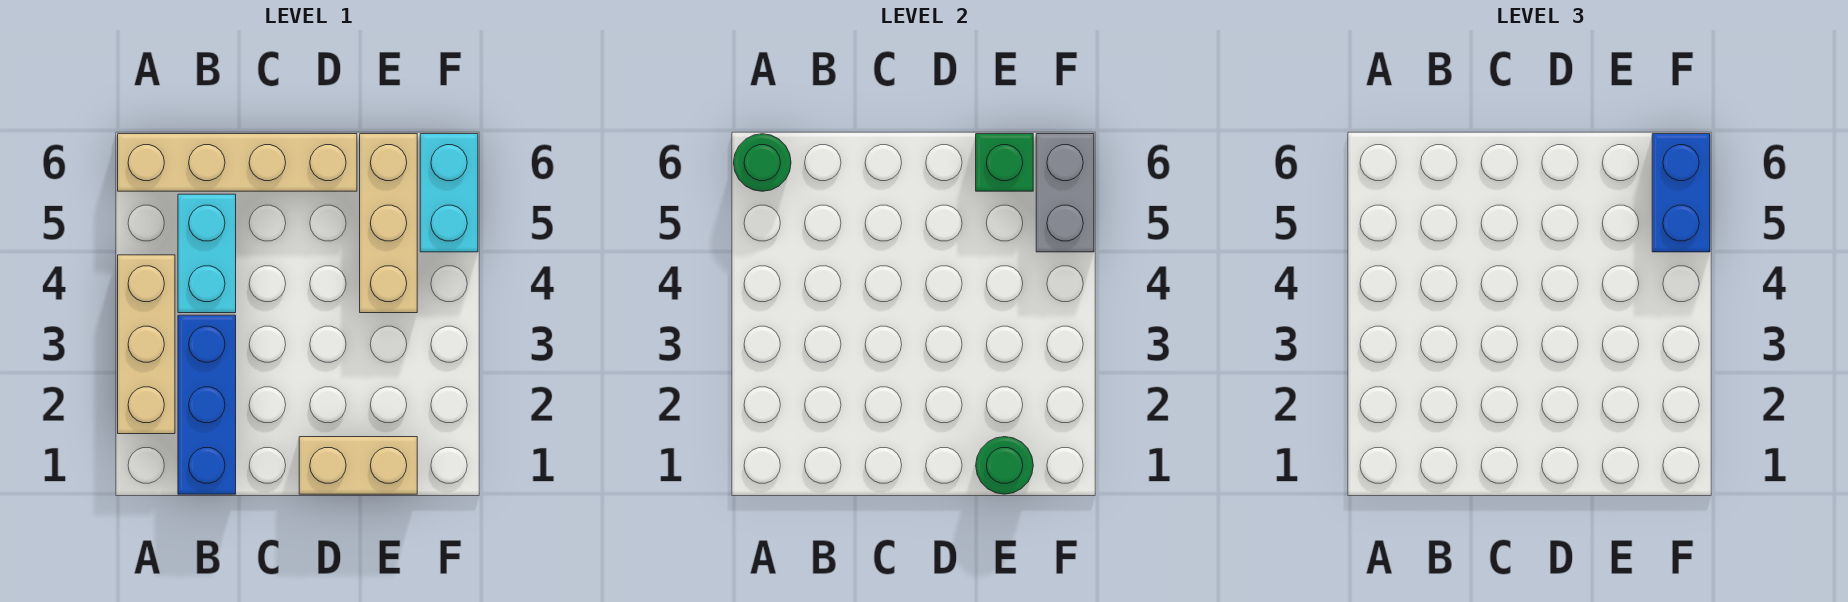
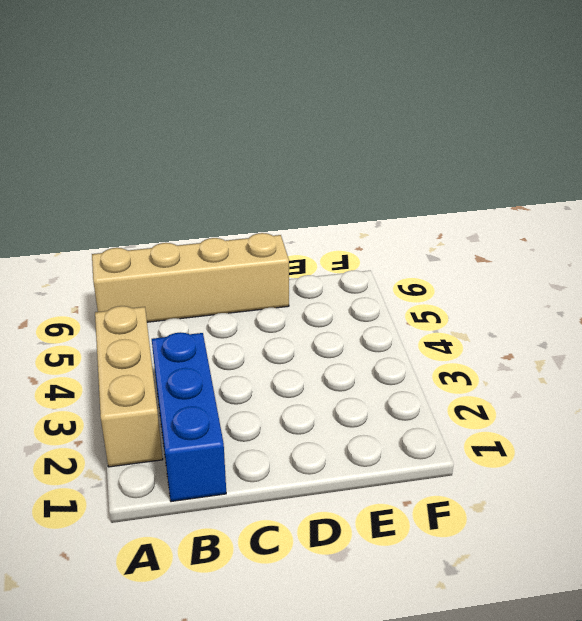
none -> cyan 1x2 brick [178,194,236,313]
none -> tan 1x2 brick [299,437,417,494]
none -> tan 1x3 brick [360,134,417,313]

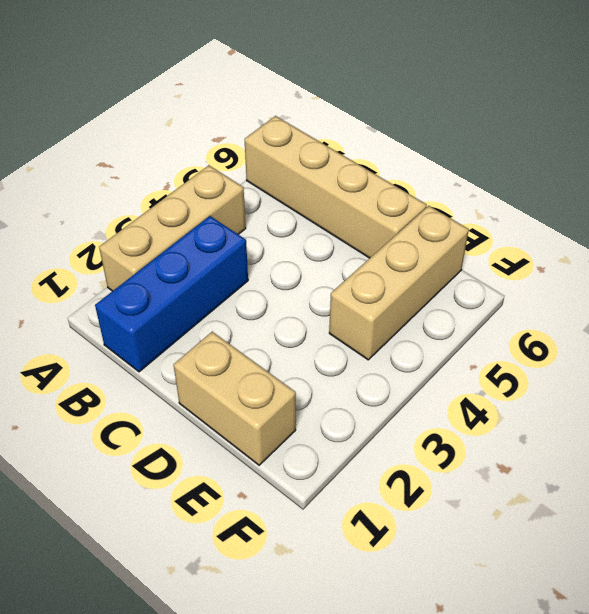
none -> cyan 1x2 brick [178,194,236,313]
none -> cyan 1x2 brick [420,134,478,252]
none -> green 1x1 round brick [734,134,791,191]

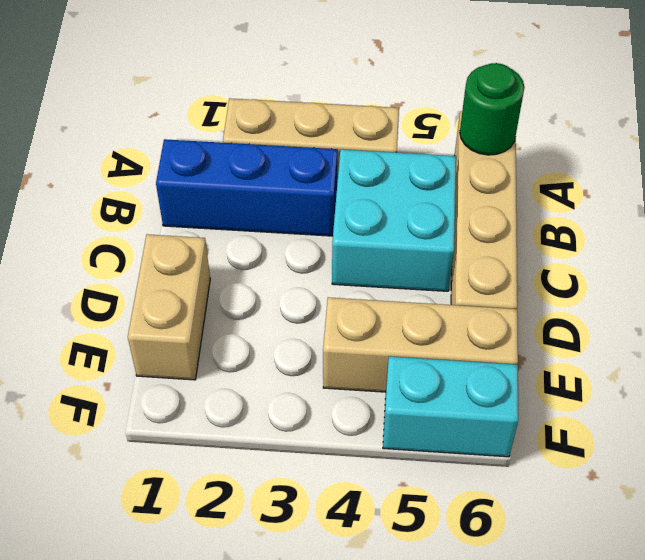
cyan 2x2 brick [332,149,456,291] -> cyan 1x2 brick [178,194,236,313]
none -> green 1x1 round brick [976,437,1033,494]
none -> green 1x1 brick [976,134,1033,191]
none -> grey 1x2 brick [1036,134,1094,252]

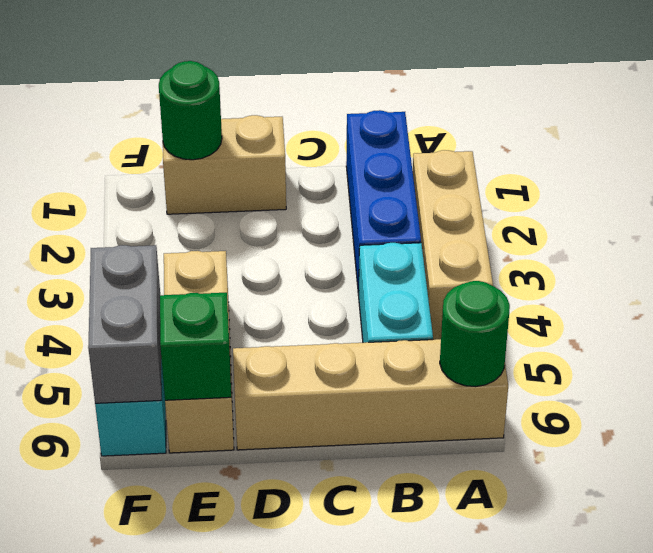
none -> blue 1x2 brick [1652,134,1710,252]

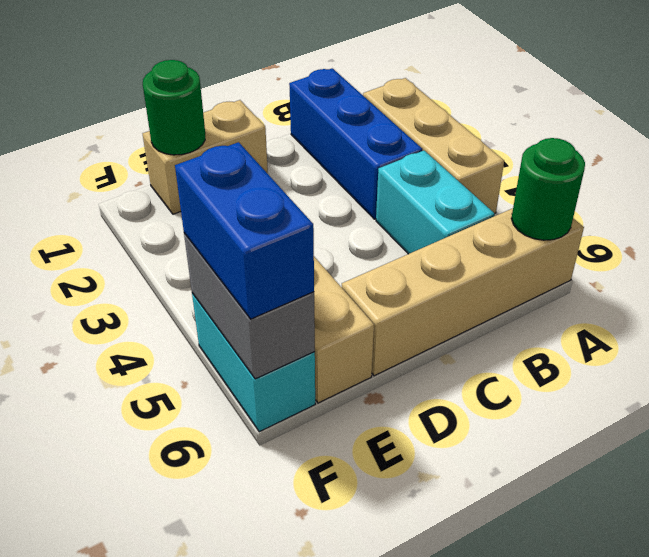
none -> green 1x1 brick [976,134,1033,191]

